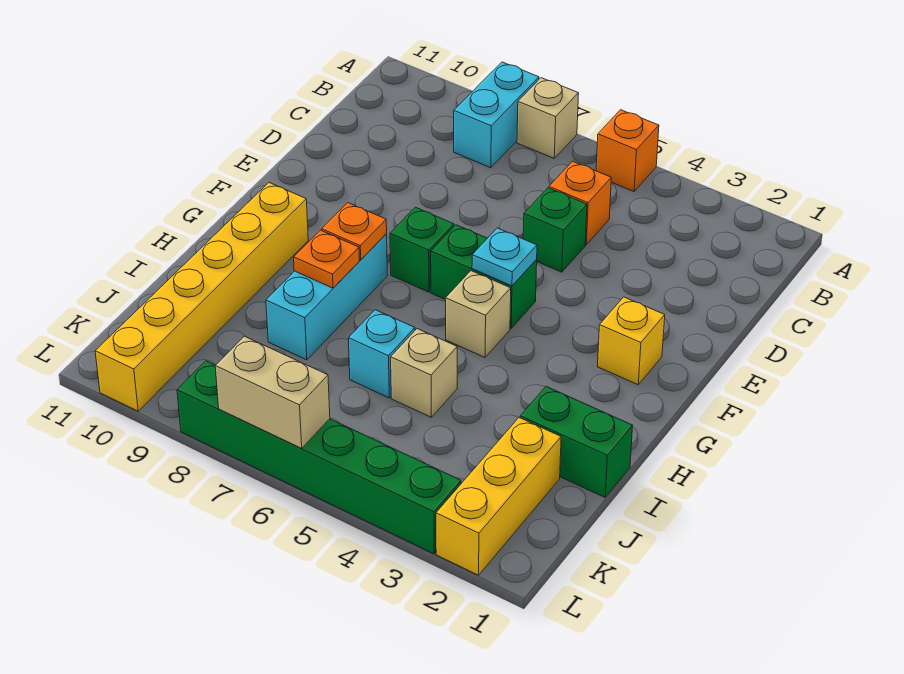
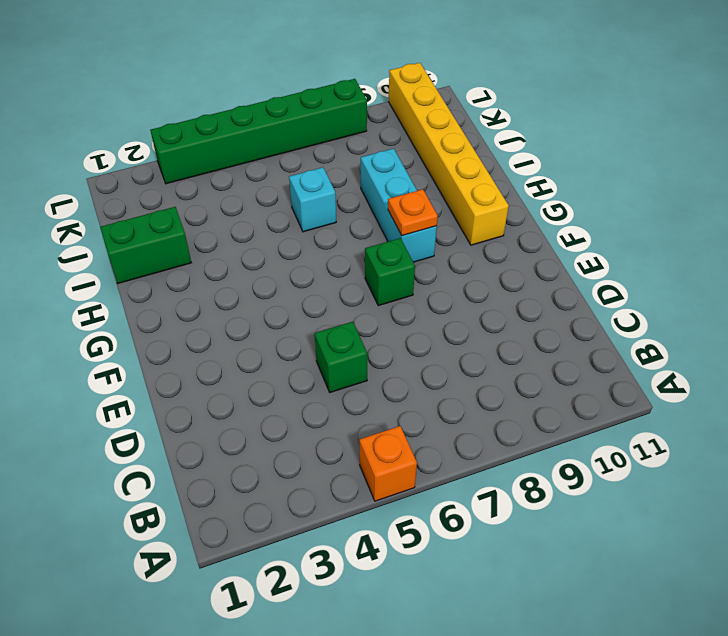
none -> tan 1x1 brick [517,78,579,158]
none -> cyan 1x2 brick [454,62,539,168]
none -> orange 1x1 brick [549,161,611,245]

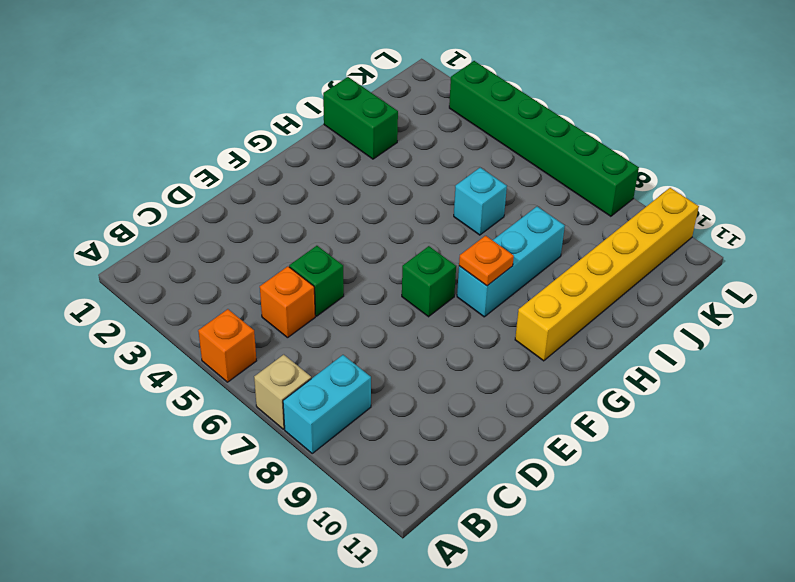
none -> yellow 1x1 brick [598,297,665,385]
none -> green 1x2 brick [431,225,537,328]
none -> tan 1x1 brick [445,271,511,357]

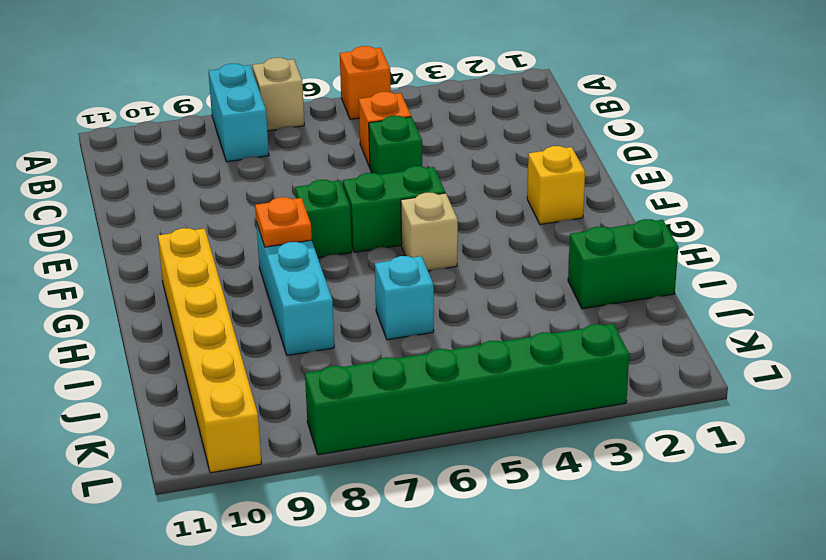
none -> tan 1x1 brick [391,329,457,417]
none -> yellow 1x3 brick [436,418,561,575]
none -> cyan 1x1 plate [472,228,537,286]

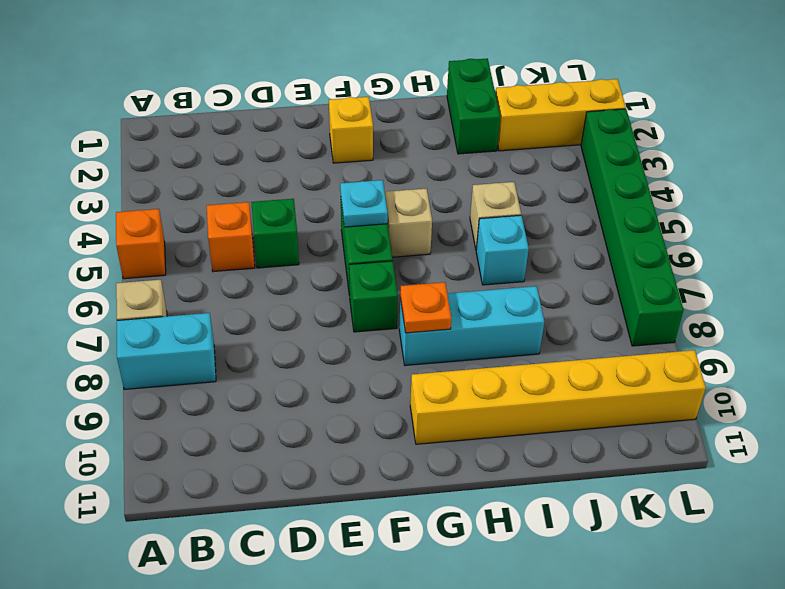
none -> orange 1x1 plate [294,230,359,288]
none -> tan 1x2 brick [215,336,330,448]

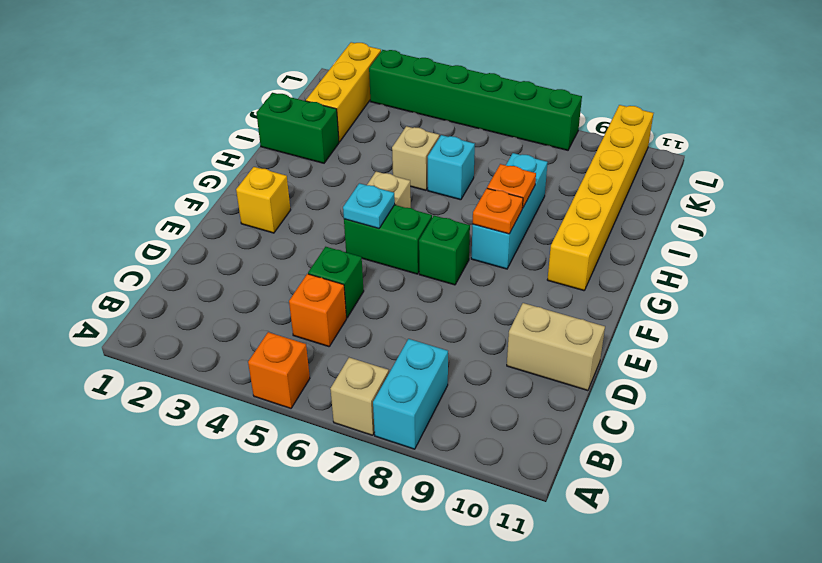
tan 1x2 brick [507,303,605,391] -> tan 1x2 brick moved to [215,336,330,448]

